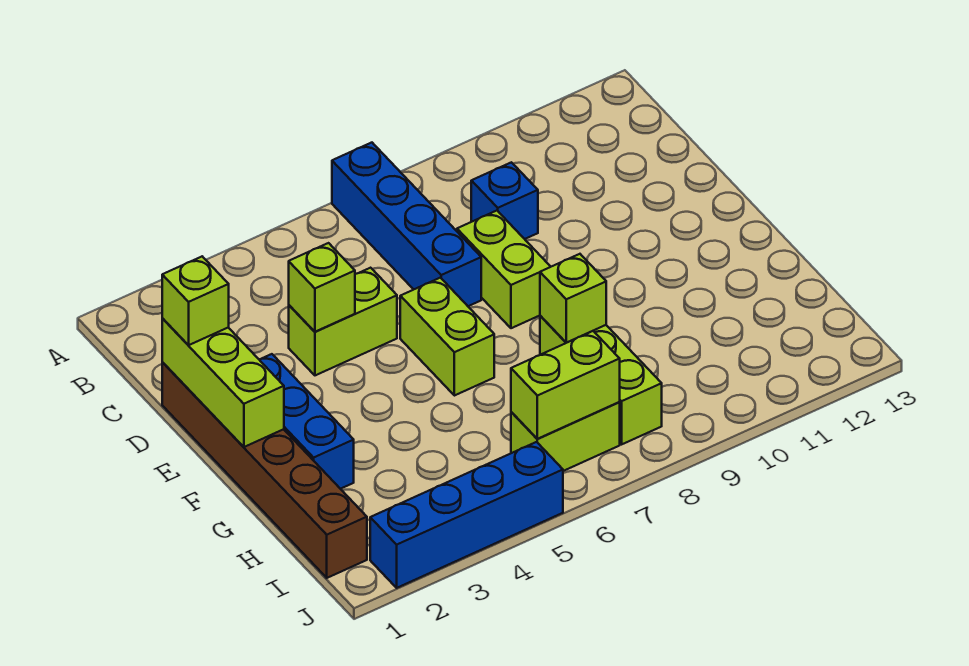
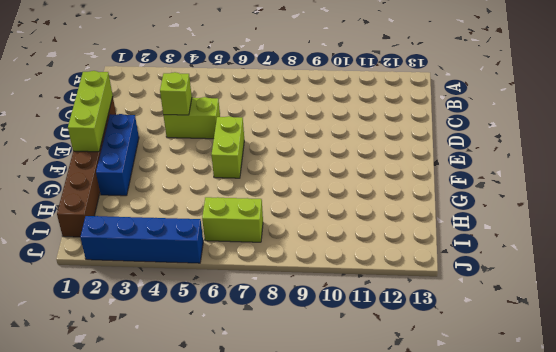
none -> blue 1x4 brick [332,143,481,306]
none -> blue 1x1 brick [471,162,538,239]
none -> lime 1x2 brick [457,211,551,328]

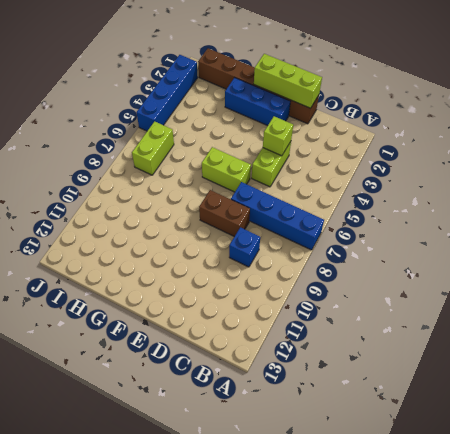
brown 1x2 brick [199,190,250,237] -> lime 1x2 brick [457,211,551,328]
none -> lime 1x3 brick [540,316,662,444]
none -> lime 1x1 brick [540,254,606,343]
none -> lime 1x2 brick [511,331,620,439]

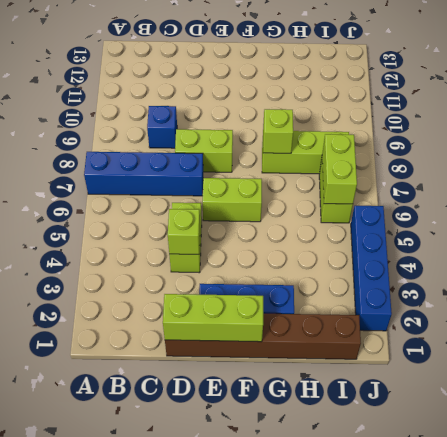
none -> lime 1x1 brick [162,257,229,345]

